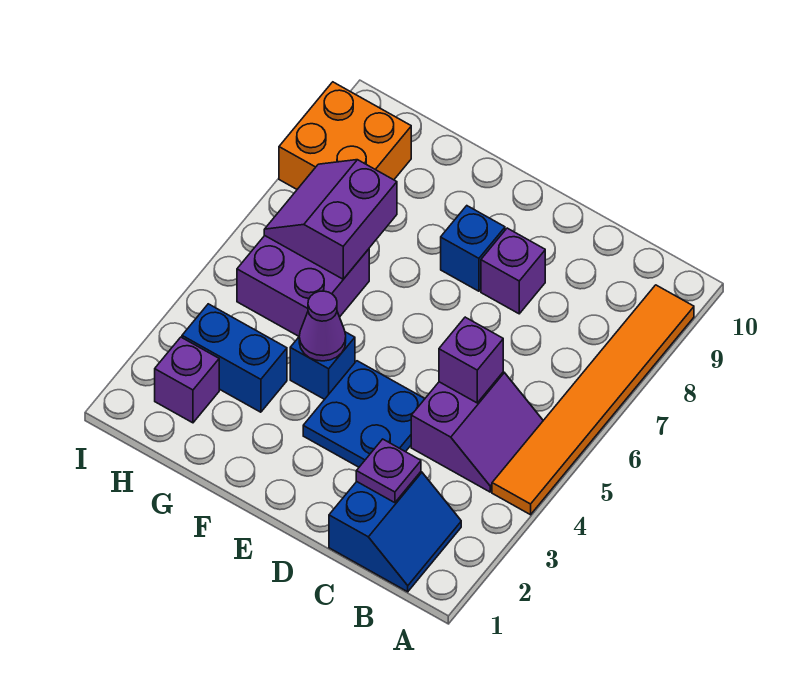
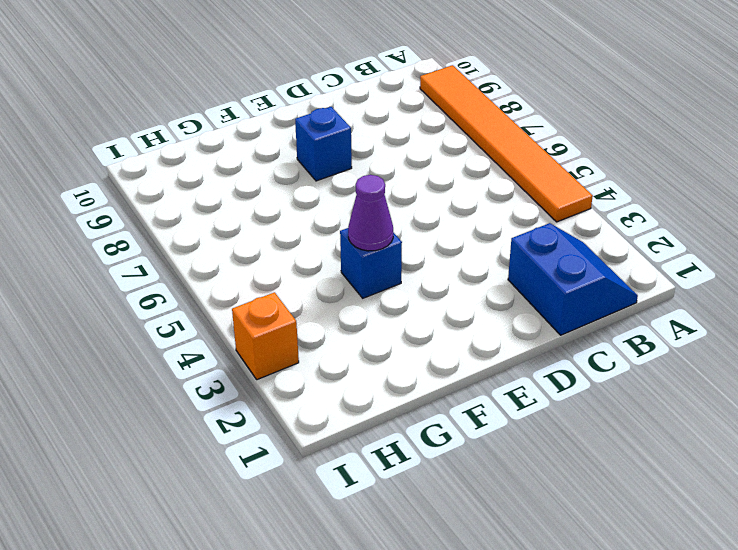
orange 1x1 brick [232,292,299,380] -> none
none -> purple 2x2 slope [411,372,543,492]
none -> blue 2x2 plate [303,361,425,467]
none -> purple 1x1 brick [481,228,545,314]

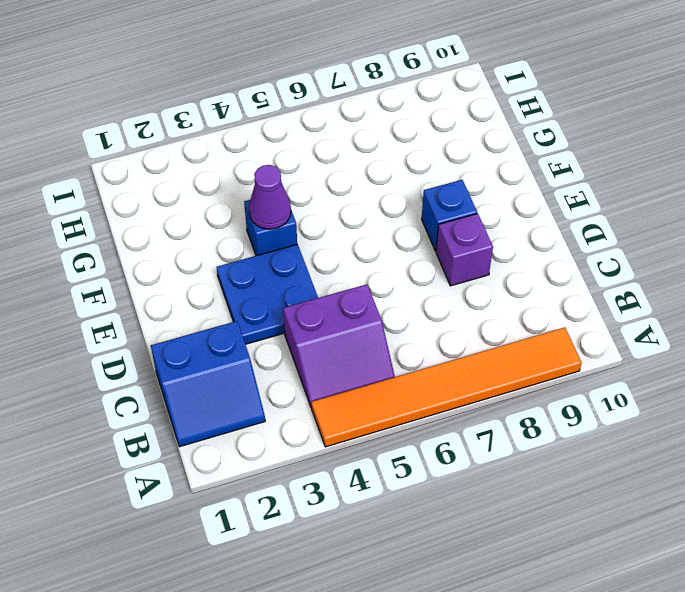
none -> blue 1x2 brick [182,304,287,412]
none -> purple 2x2 brick [237,236,369,336]
none -> purple 1x1 brick [155,337,219,423]

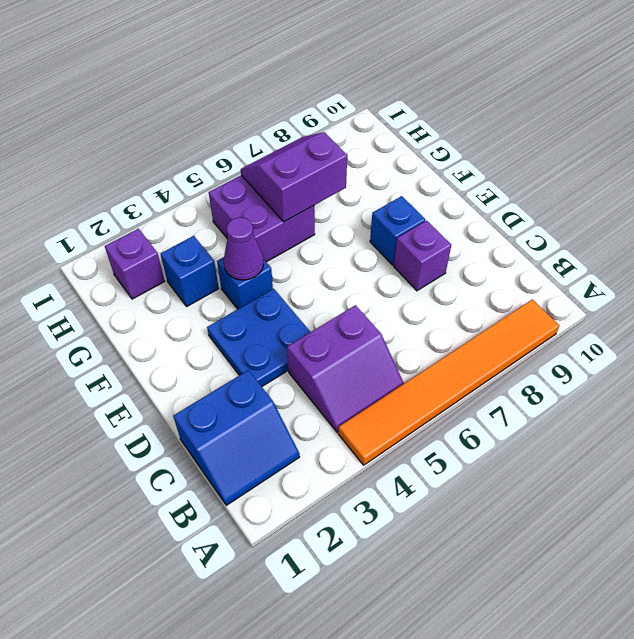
blue 1x1 brick [161,236,219,306] -> blue 1x2 brick [182,304,287,412]
none -> orange 2x2 brick [279,82,411,189]
none -> purple 1x1 plate [356,439,421,503]
none -> purple 1x1 brick [439,317,503,403]

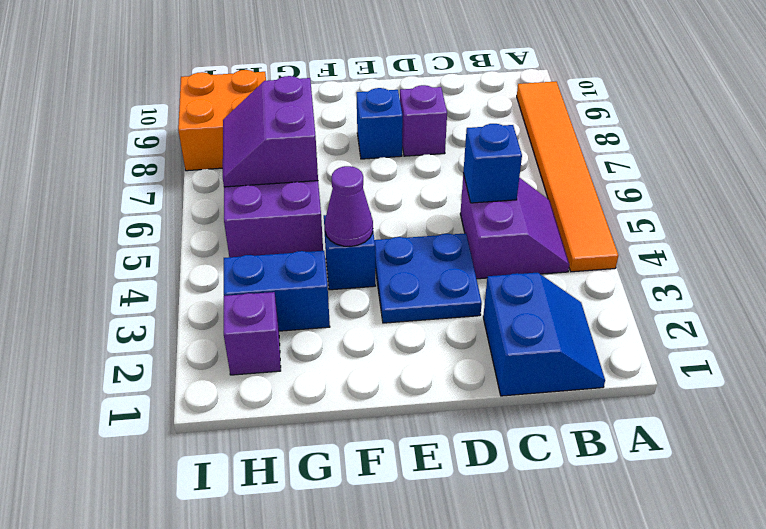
blue 1x1 brick [463,124,522,203] -> purple 1x1 brick [439,317,503,403]
none -> purple 1x1 plate [356,439,421,503]

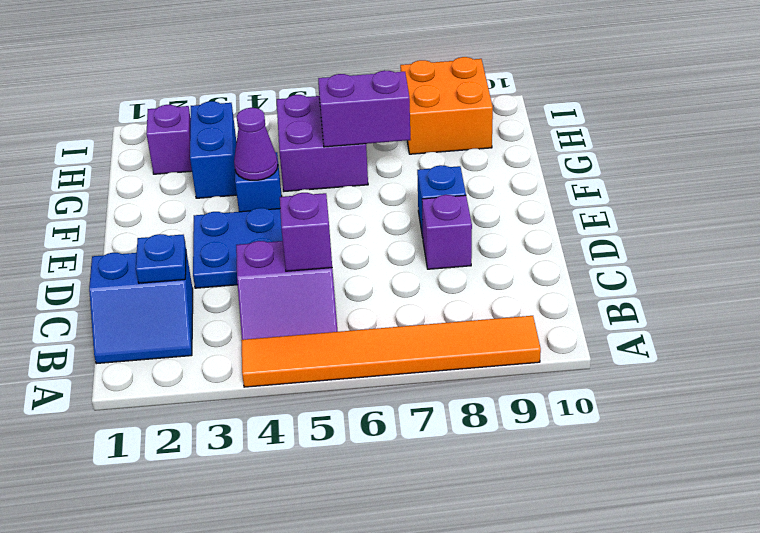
blue 1x1 plate [136,234,186,283] -> purple 1x1 plate [356,439,421,503]

